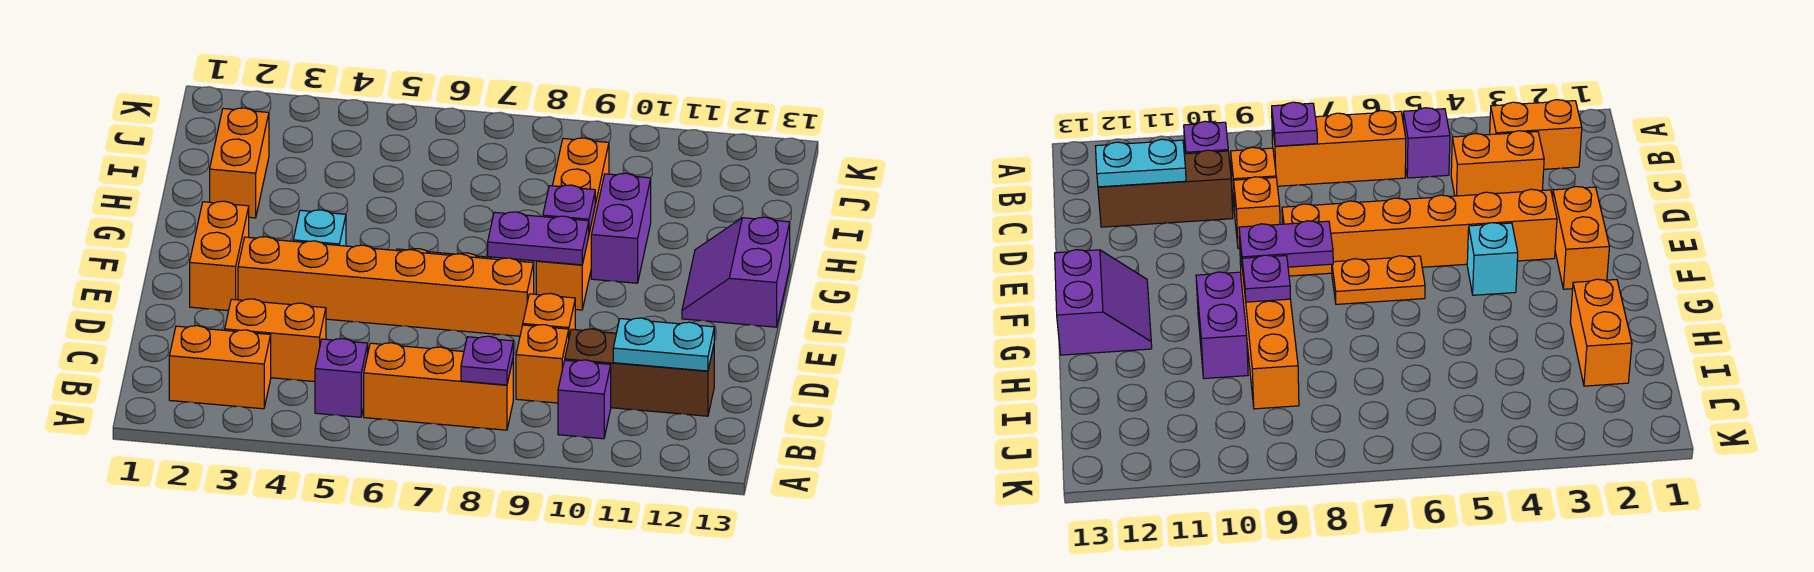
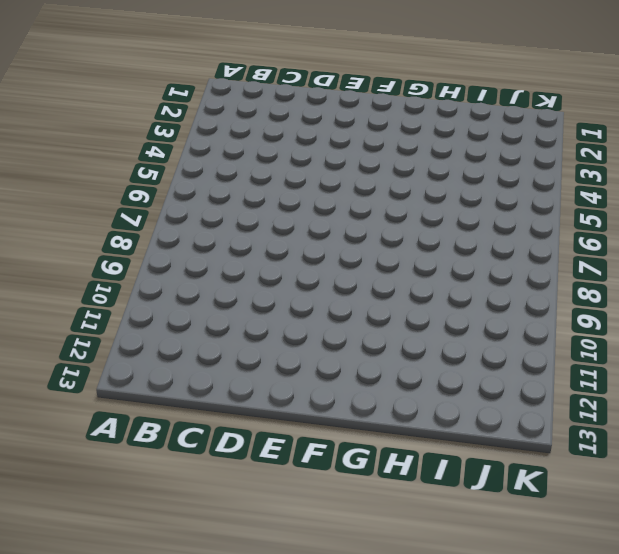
none -> orange 1x2 brick [169,326,271,409]
none -> purple 1x1 brick [315,339,368,417]
none -> orange 1x3 brick [364,343,513,430]

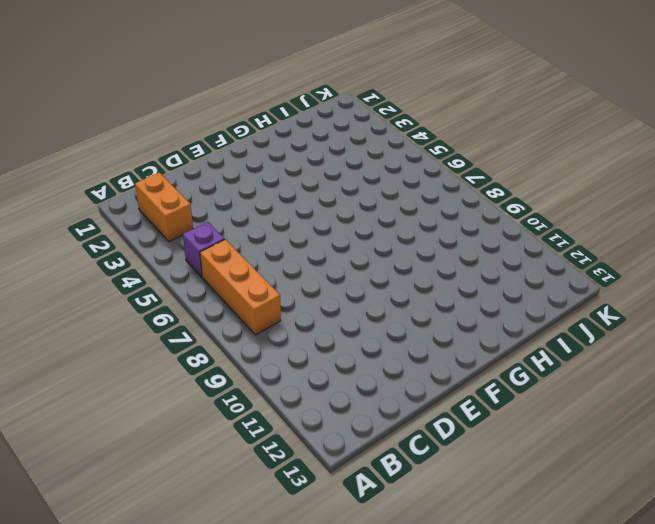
none -> purple 1x1 brick [558,360,611,439]
none -> orange 1x2 brick [225,299,326,382]
none -> orange 1x1 brick [516,325,569,403]

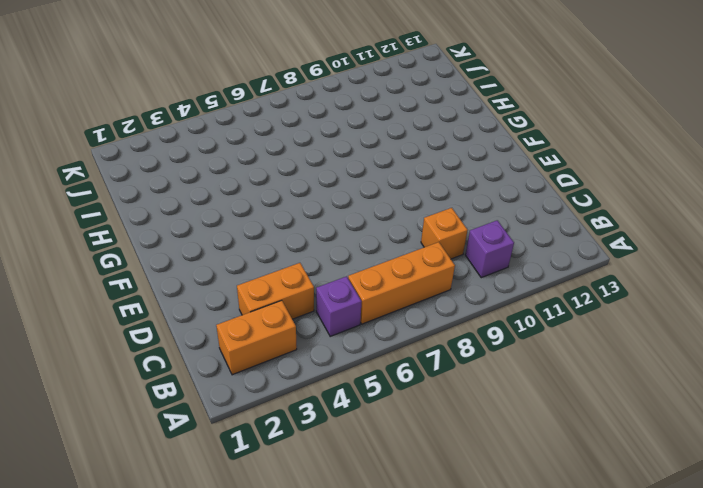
none -> brown 1x3 brick [565,329,714,416]
none -> orange 1x1 brick [523,293,575,337]
none -> orange 1x2 brick [190,201,249,311]

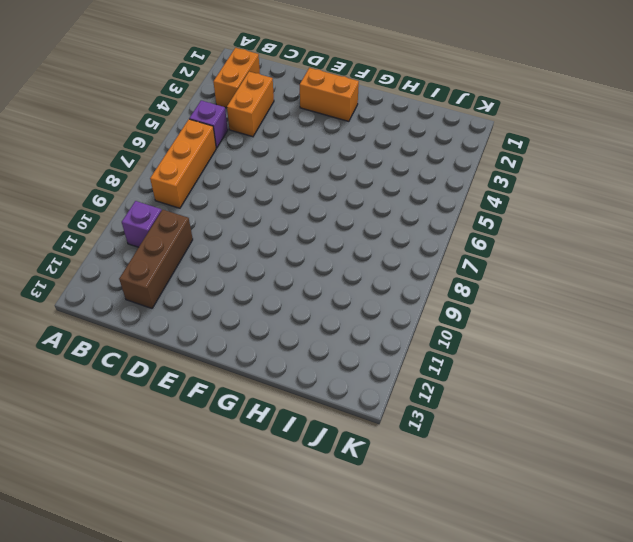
none -> orange 1x1 brick [516,325,569,403]
none -> orange 1x1 brick [523,293,575,337]
none -> orange 1x6 brick [238,237,534,336]

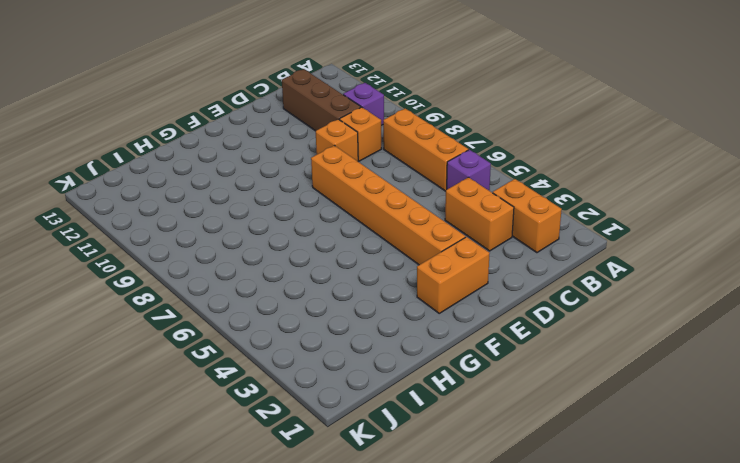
none -> cyan 1x1 brick [293,210,346,246]
none -> orange 1x2 plate [1332,256,1425,304]
none -> orange 1x4 brick [536,138,609,310]

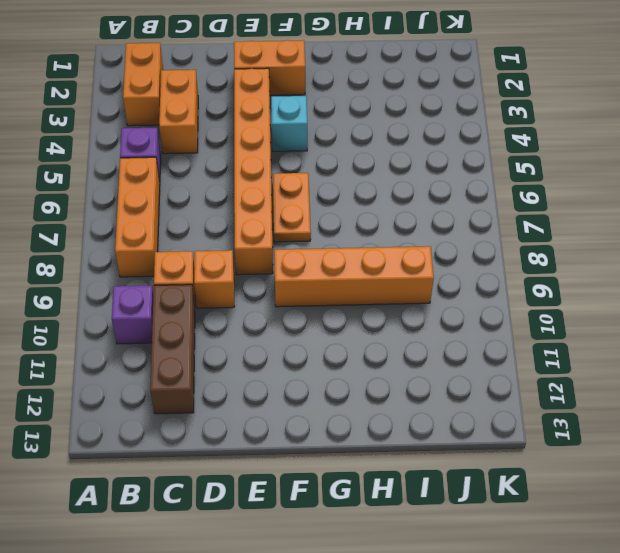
none -> purple 2x2 slope [682,217,790,327]
none -> purple 1x2 brick [591,173,651,283]
none -> orange 1x2 brick [210,108,269,218]

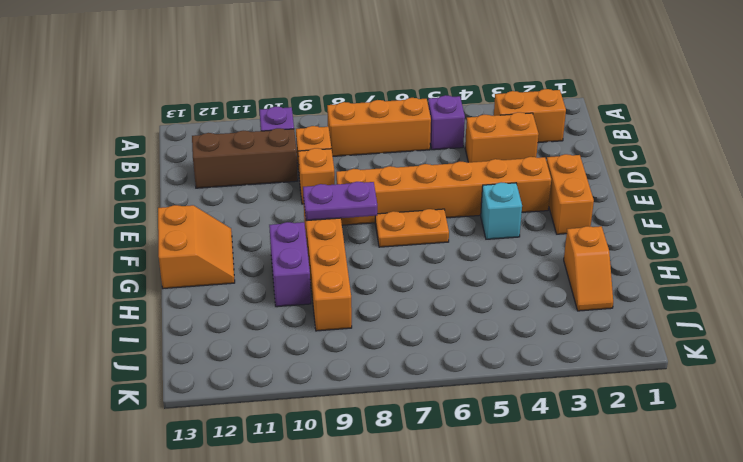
orange 2x2 slope [158,205,235,288] -> purple 2x2 slope [682,217,790,327]
orange 1x2 slope [564,226,613,311] -> orange 1x2 brick [210,108,269,218]
none -> purple 1x1 plate [461,336,513,385]
none -> cyan 1x2 plate [613,318,714,371]
none -> purple 1x1 plate [543,185,595,232]

